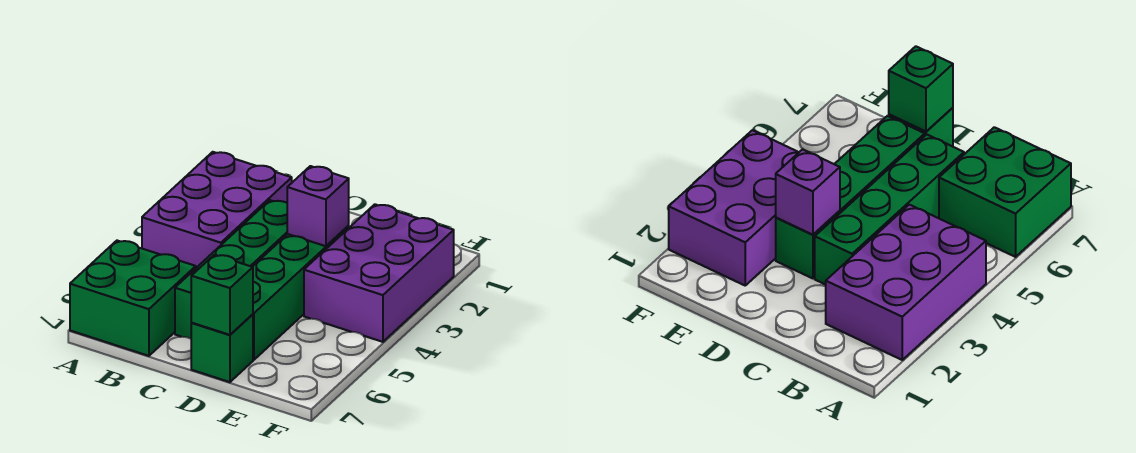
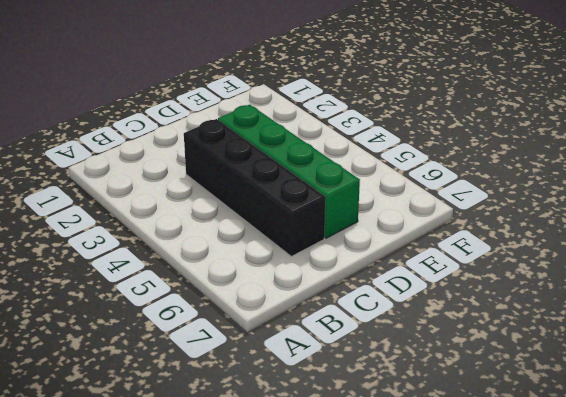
black 1x4 brick [184,119,326,256] -> green 1x4 brick [175,200,287,339]
none -> purple 2x3 brick [142,152,292,268]
none -> green 2x2 brick [70,241,196,356]

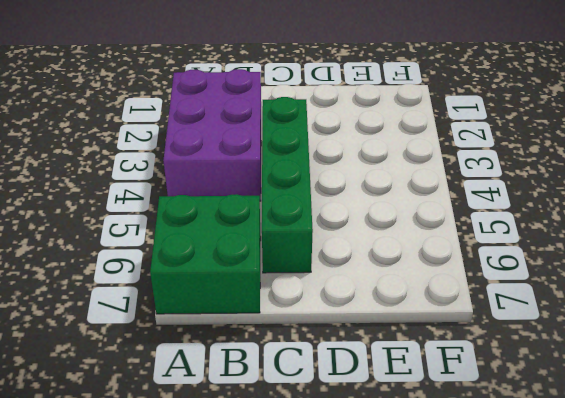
none -> green 1x4 brick [253,226,349,360]
none -> green 1x1 brick [191,314,253,382]

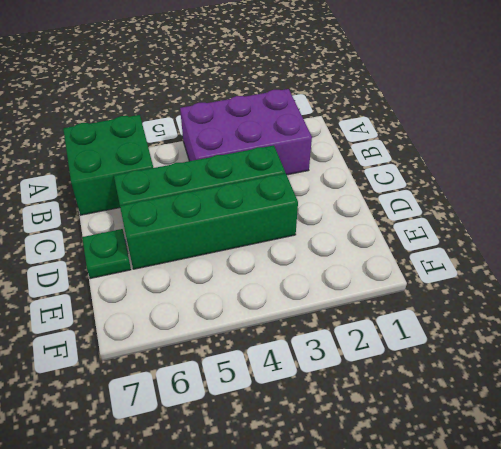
green 1x1 plate [82,229,131,279] -> green 1x1 brick [191,314,253,382]
none -> purple 2x3 brick [304,204,454,342]
none -> purple 1x1 brick [287,166,349,246]

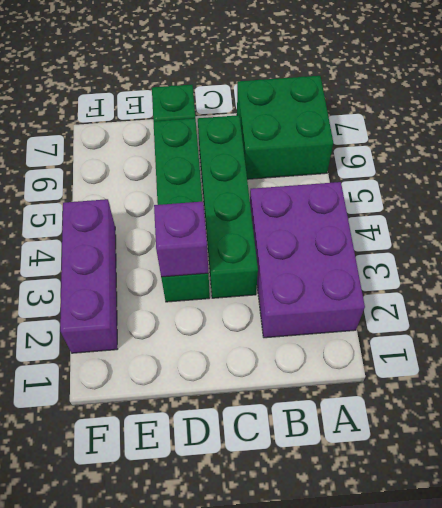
purple 1x3 brick [60,199,117,353] -> purple 2x3 brick [304,204,454,342]
none -> green 1x1 brick [191,255,253,335]

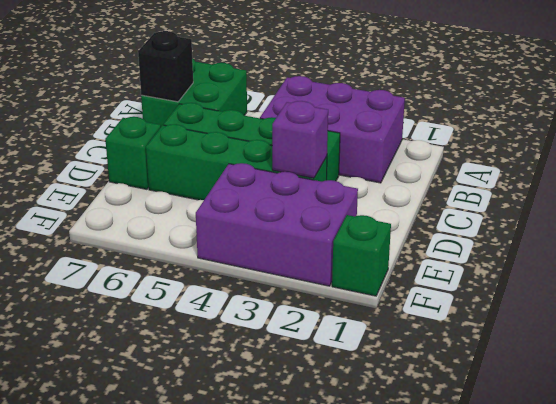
black 1x1 brick [138,31,193,102] -> none
green 1x1 brick [332,215,391,296] -> green 1x1 brick moved to [191,255,253,335]

